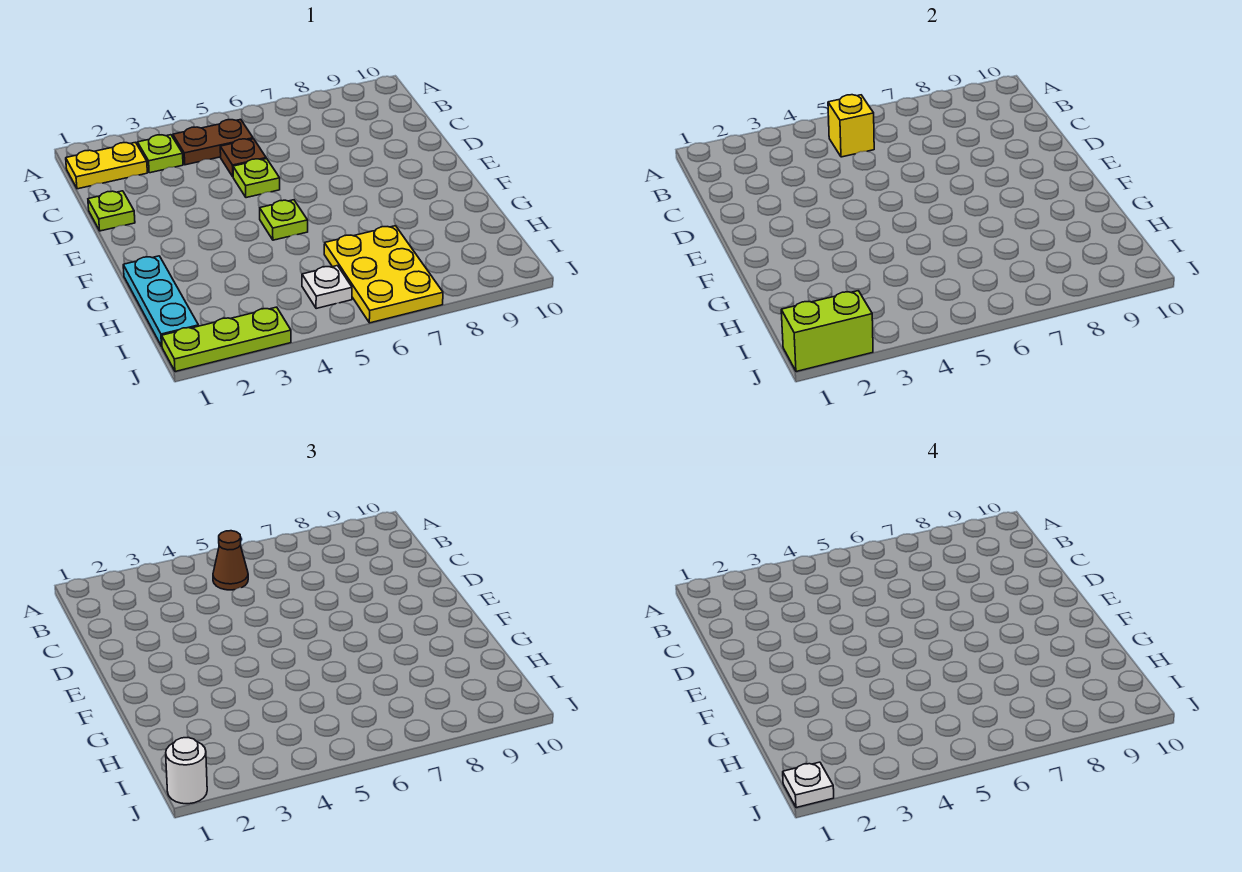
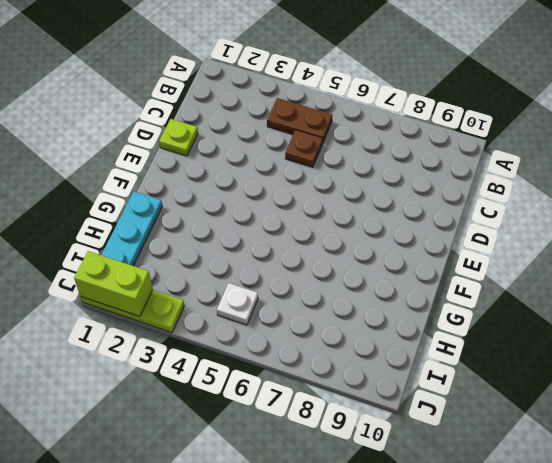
none -> yellow 1x2 plate [66,142,147,189]
none -> lime 1x1 plate [137,135,183,173]
none -> lime 1x1 plate [233,159,280,198]

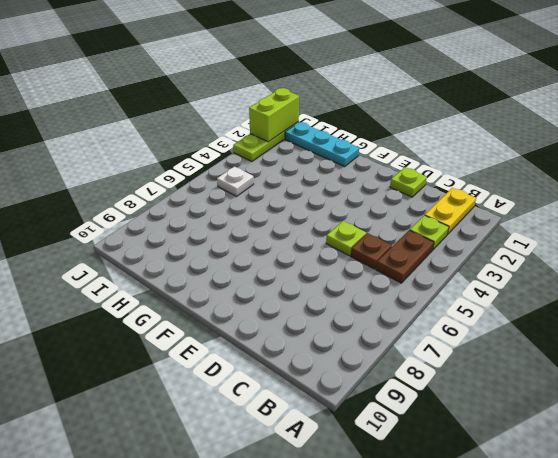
none -> lime 1x1 plate [260,200,308,240]
none -> yellow 2x3 plate [324,226,443,323]
none -> yellow 1x1 brick [828,95,874,157]

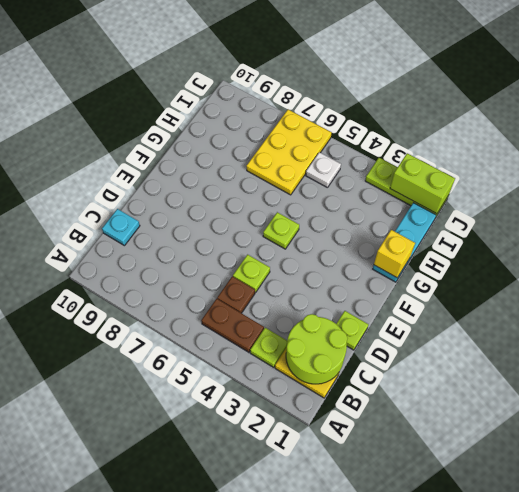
lime 2x2 round brick [286,314,347,384] -> none
cyan 1x1 plate [102,209,140,246] -> none
yellow 1x1 brick [374,230,415,278] -> yellow 1x1 brick moved to [828,95,874,157]
none -> brown 1x1 cone [213,531,248,590]
none -> white 1x1 round brick [166,738,207,804]
none -> white 1x1 plate [783,762,834,808]

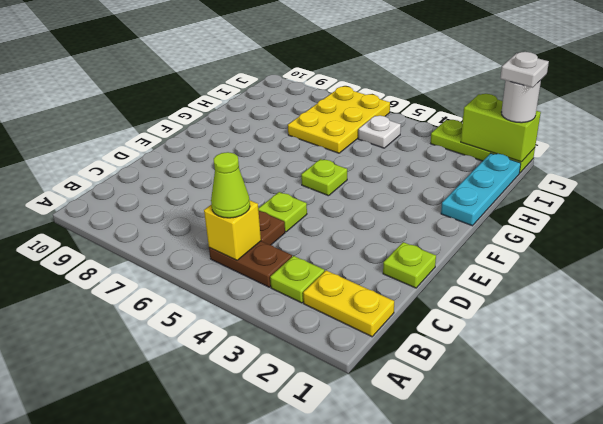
lime 1x1 cone [211,152,250,218] -> brown 1x1 cone [213,531,248,590]

